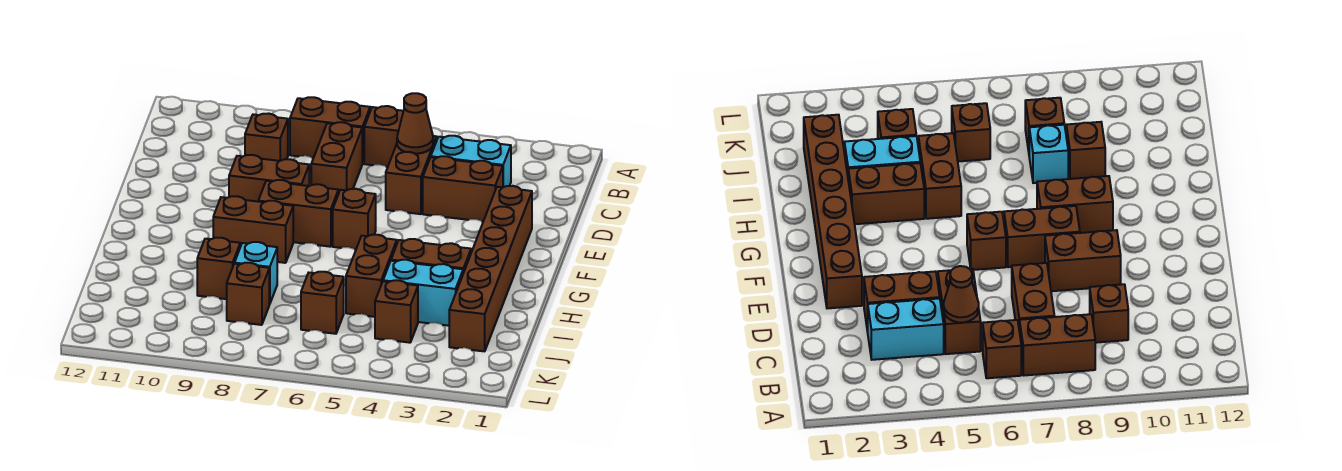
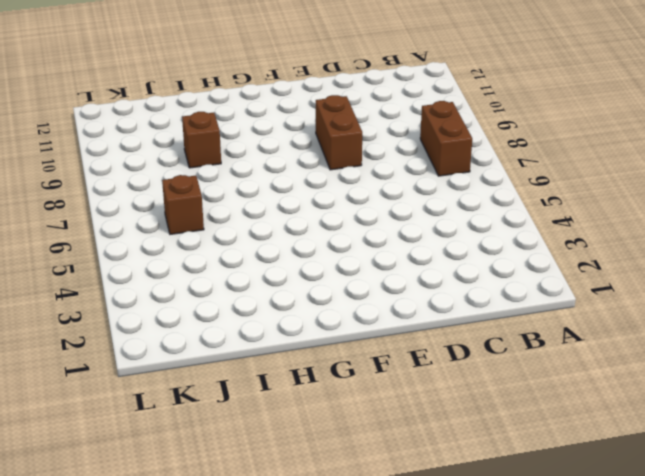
none -> brown 1x1 brick [364,106,403,167]
none -> cyan 1x2 brick [431,136,511,187]
none -> brown 1x2 brick [386,136,437,214]

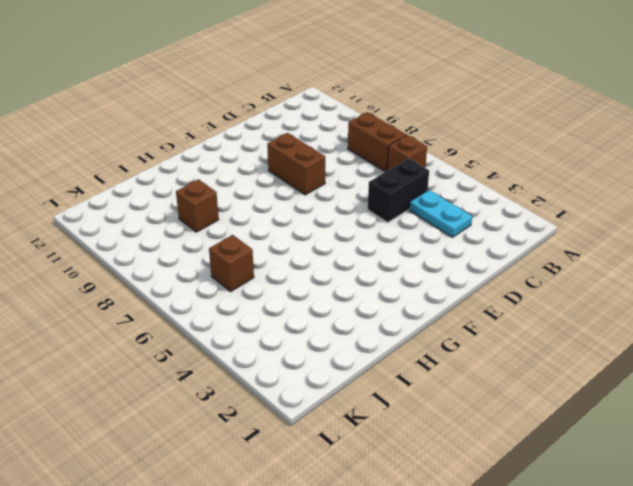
cyan 1x2 plate [409,190,472,237] -> cyan 1x2 brick [431,136,511,187]
black 1x2 brick [368,158,429,222] -> brown 1x2 brick [386,136,437,214]
none -> brown 1x2 brick [311,122,362,194]
none -> brown 1x1 brick [245,113,288,161]
none -> brown 1x2 brick [423,156,503,222]

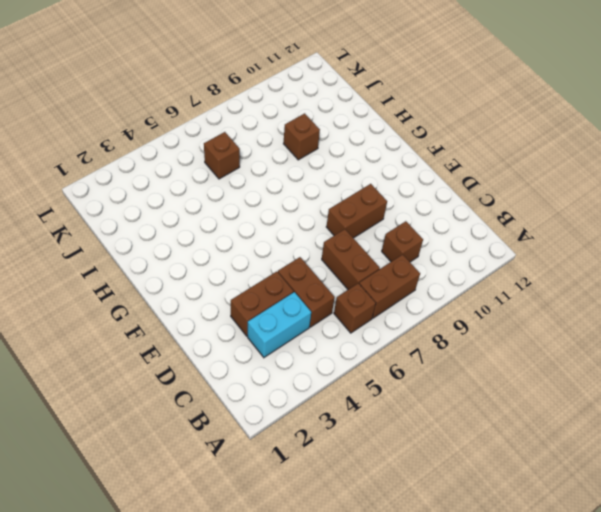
none -> brown 1x6 brick [449,186,532,351]
none -> brown 1x1 brick [333,189,376,250]
none -> brown 1x2 brick [258,180,338,247]

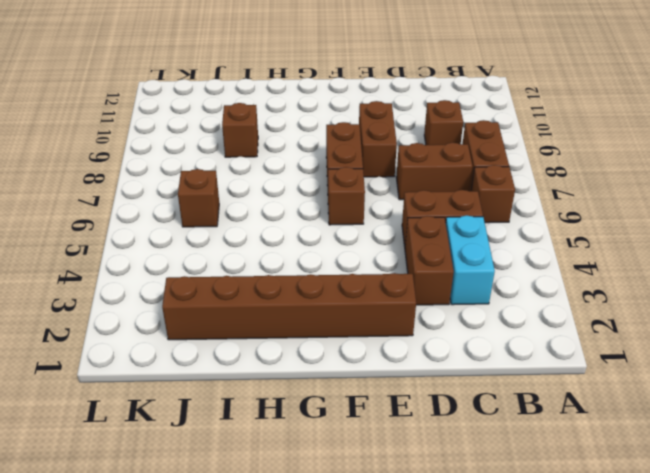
none -> brown 1x2 brick [213,196,293,263]
none -> brown 1x2 brick [391,239,471,273]
none -> brown 1x2 brick [346,235,397,317]

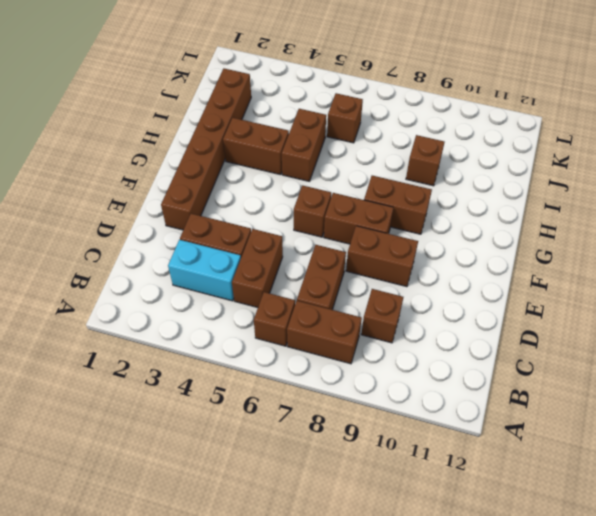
none -> cyan 1x2 brick [383,260,463,326]
none -> cyan 1x1 brick [235,242,277,304]
none -> brown 1x1 brick [375,280,418,343]

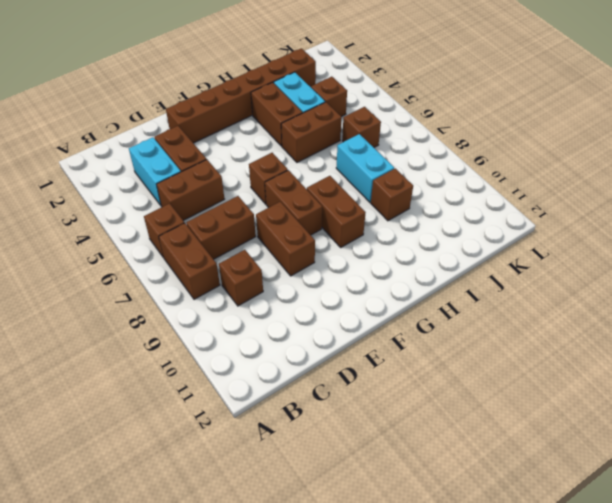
cyan 1x2 brick [336,134,394,202] -> cyan 1x1 brick [235,242,277,304]
none -> brown 1x1 brick [227,263,269,325]
none -> brown 1x1 cone [397,93,433,154]

